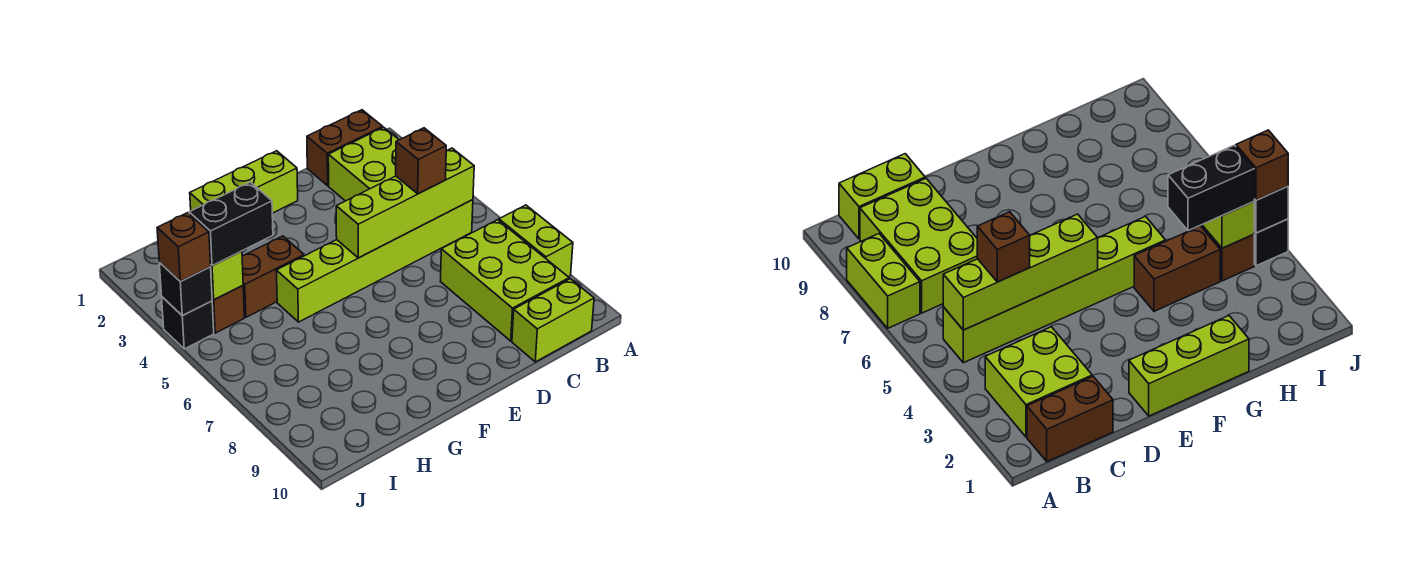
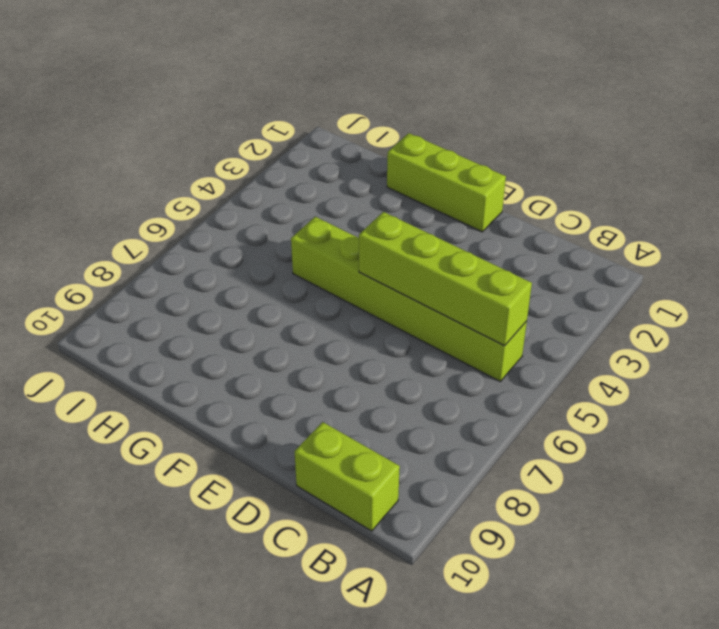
none -> lime 1x2 brick [499,205,573,277]
none -> brown 1x2 brick [307,110,383,186]
none -> lime 2x2 brick [328,127,399,201]

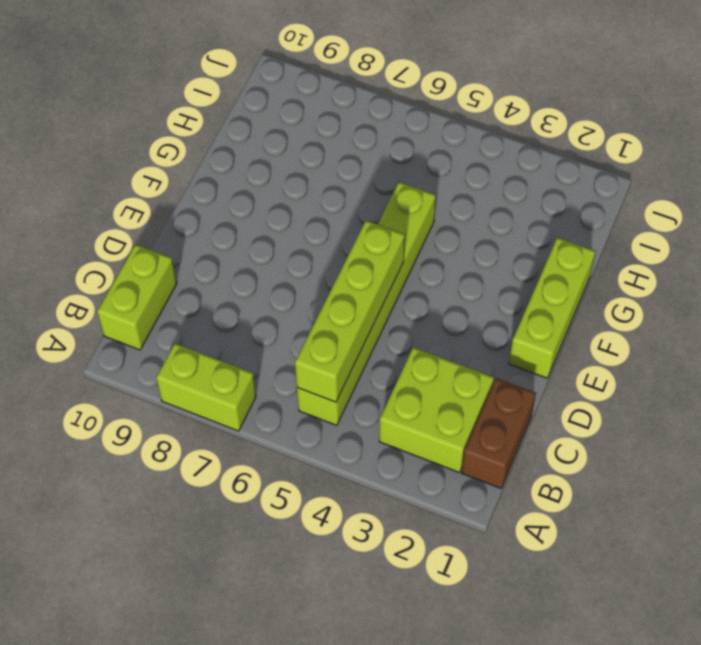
none -> lime 2x3 brick [440,220,569,341]
none -> brown 1x2 brick [242,236,304,317]
none -> brown 1x1 brick [212,286,244,333]

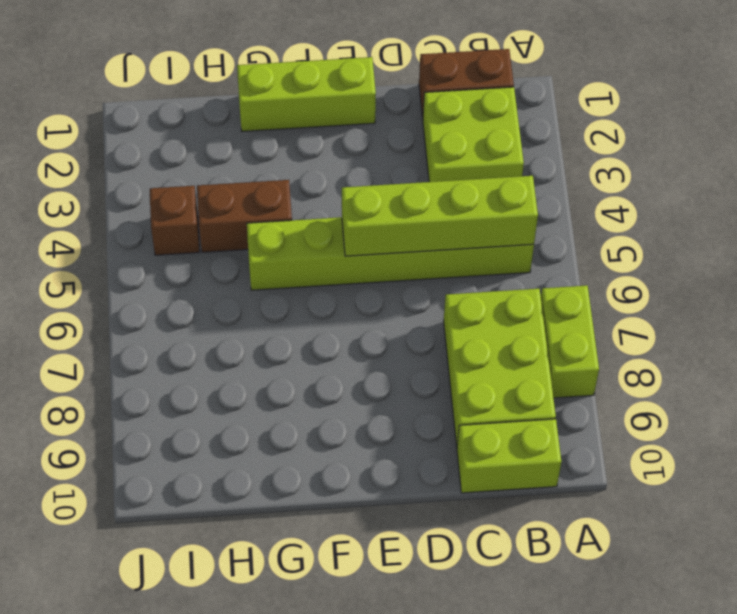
none -> black 1x1 brick [162,297,214,349]
none -> lime 1x1 brick [211,251,243,300]
none -> black 1x1 brick [159,263,212,315]

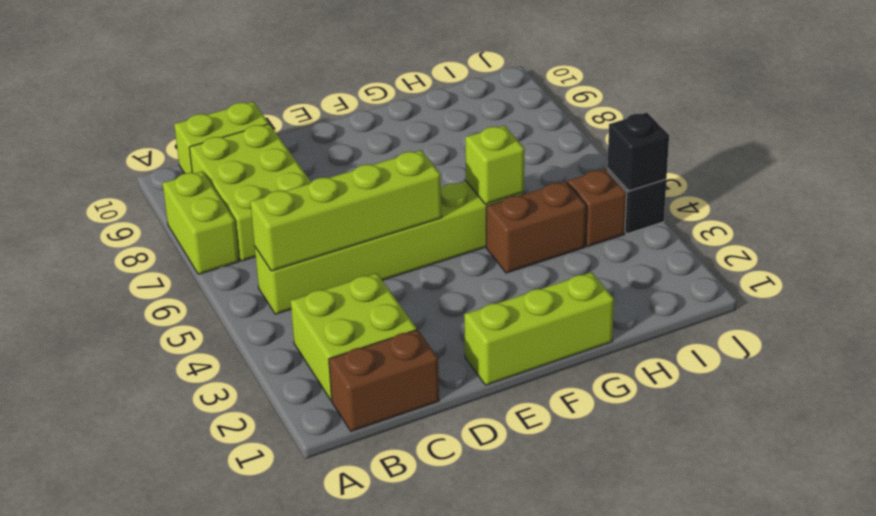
lime 1x1 brick [465,125,525,204] -> lime 1x1 brick moved to [211,251,243,300]
none -> brown 1x1 brick [396,128,446,194]
none -> black 1x2 brick [189,182,273,266]
none -> brown 1x1 brick [157,213,211,281]

